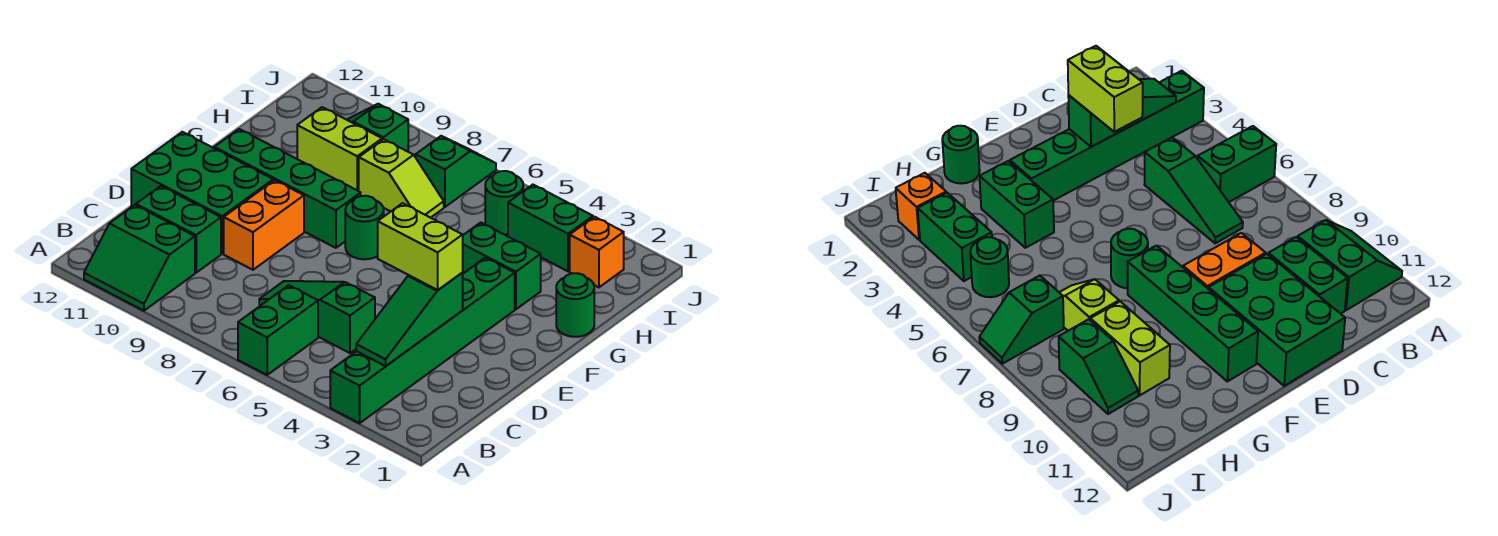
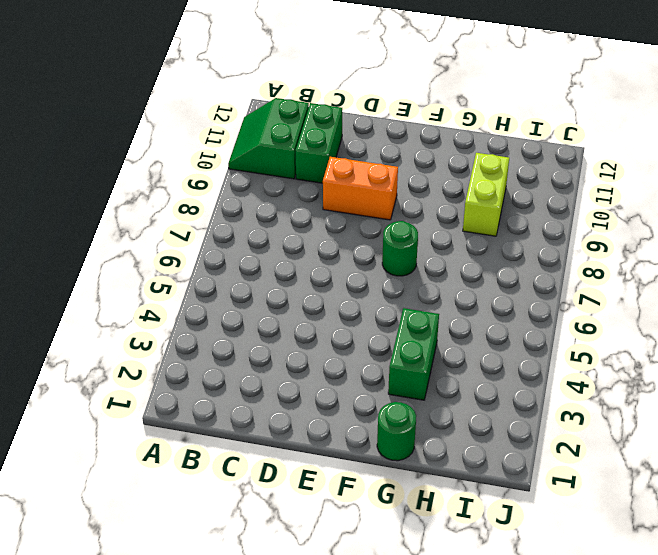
none -> green 1x6 brick [330,258,515,423]
none -> green 1x2 brick [238,285,318,375]
none -> green 1x3 slope [259,281,375,353]

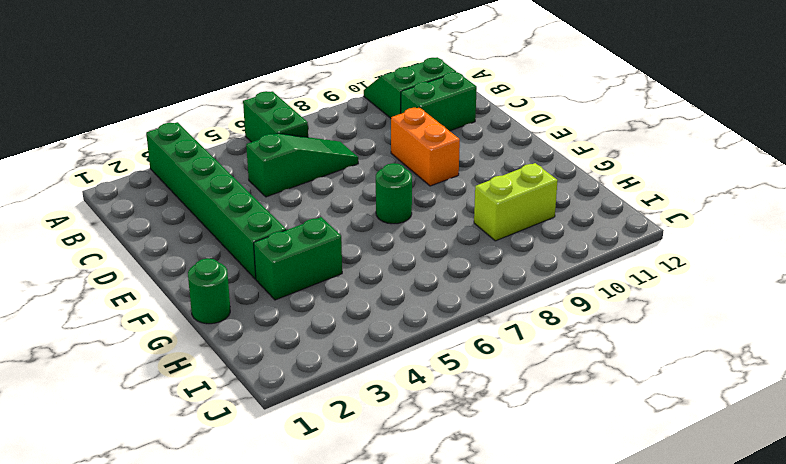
none -> green 2x3 brick [131,132,273,254]
none -> green 1x4 brick [214,129,361,248]
none -> lime 1x2 slope [359,139,444,218]

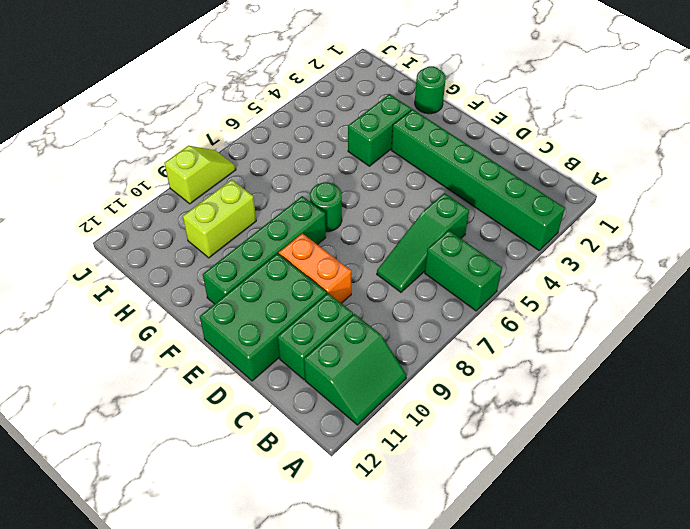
lime 1x2 slope [164,146,236,204] -> lime 1x2 slope moved to [359,139,444,218]
none -> orange 1x1 brick [570,217,624,287]
none -> green 1x2 brick [508,185,593,271]
none -> green 1x1 round brick [485,171,523,235]

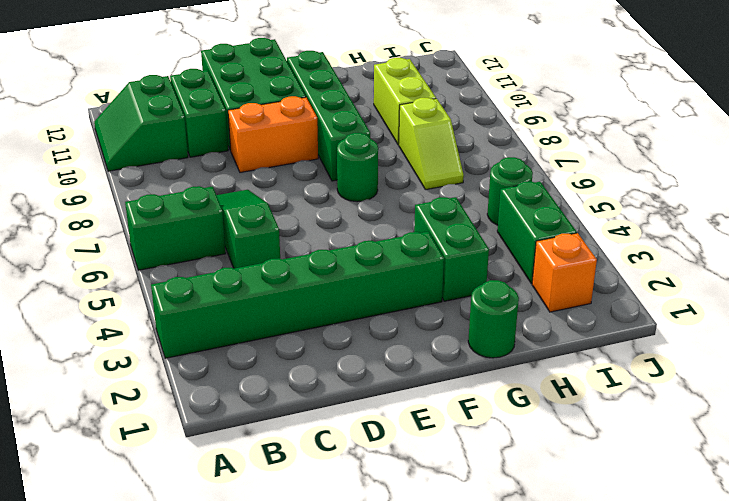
none -> green 1x2 slope [416,136,496,207]
none -> green 1x2 slope [347,104,408,152]
none -> green 1x3 slope [356,273,463,366]

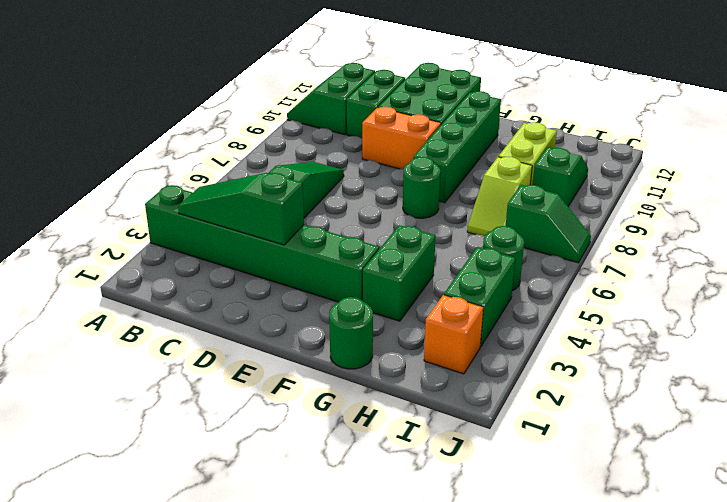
none -> green 1x2 brick [238,285,318,375]
none -> lime 1x2 brick [378,203,463,290]

